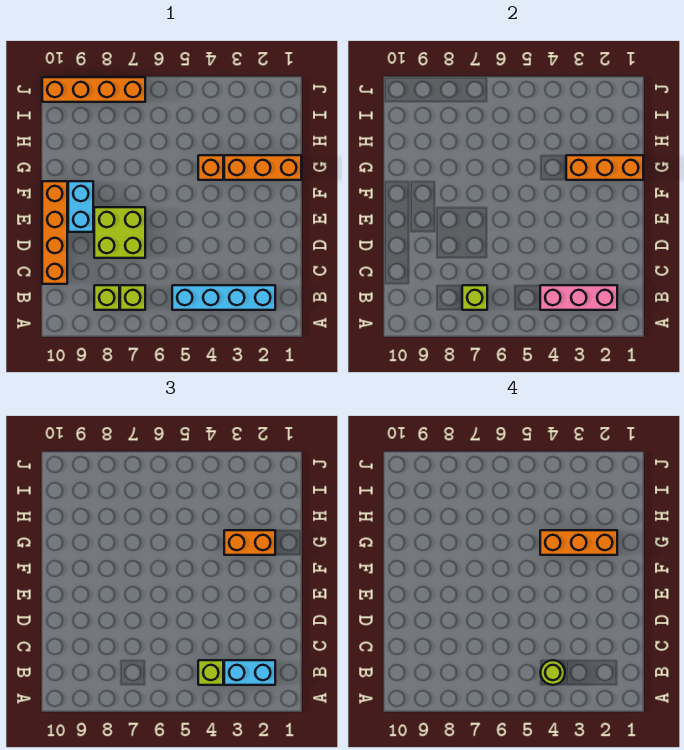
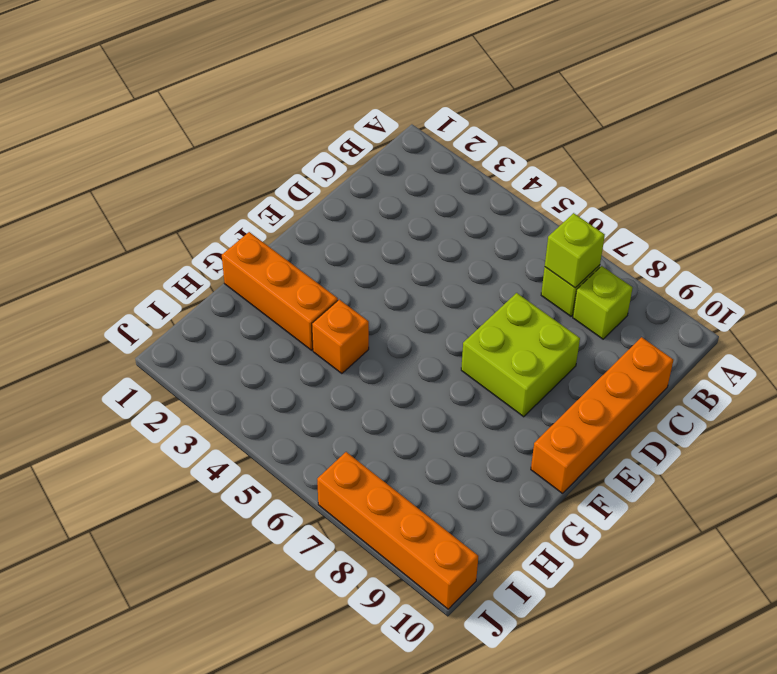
none -> cyan 1x4 brick [172,285,275,310]
none -> cyan 1x2 brick [68,181,93,232]
none -> pink 1x3 brick [540,285,617,310]

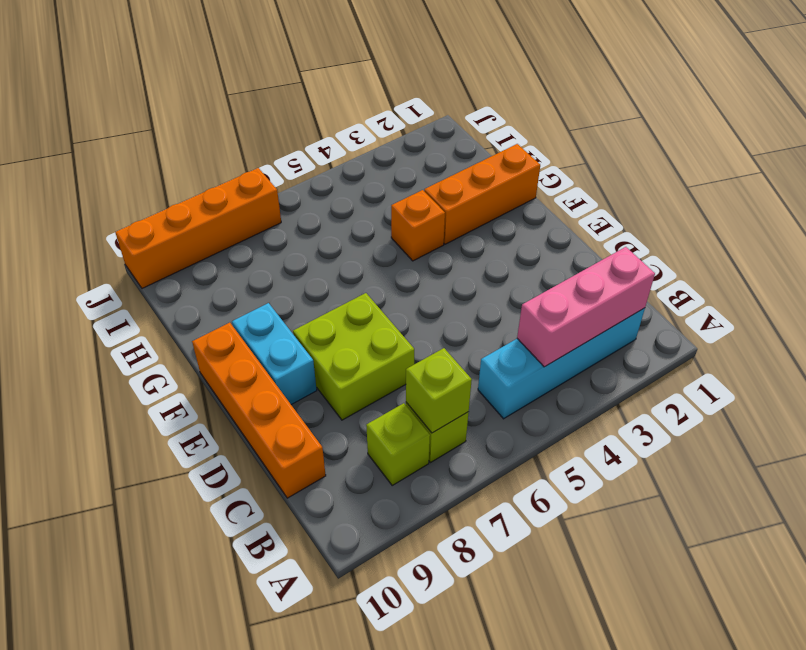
none -> orange 1x3 brick [566,155,643,180]
none -> cyan 1x2 brick [224,660,275,685]
none -> lime 1x1 brick [198,660,223,685]

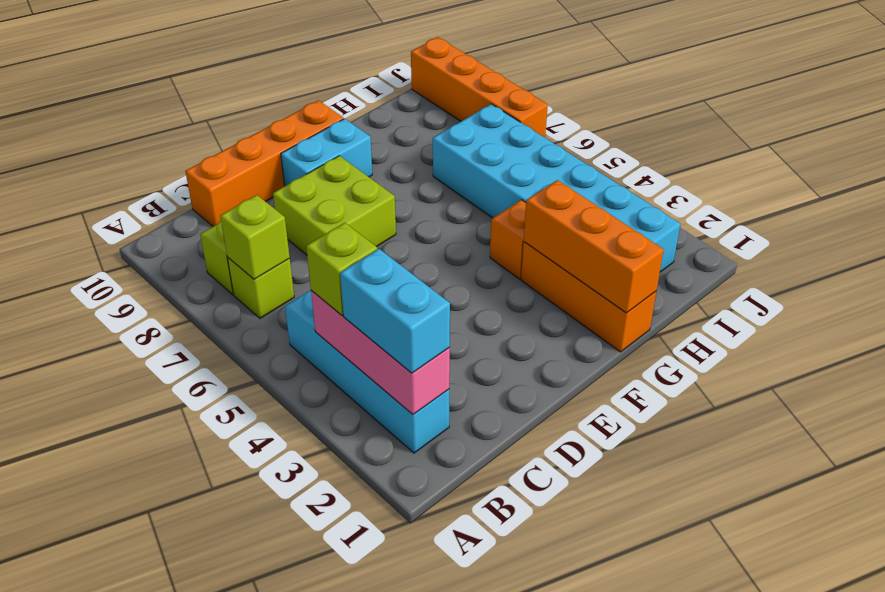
cyan 2x6 brick [433,104,680,272] -> none
none -> orange 1x2 brick [224,530,275,555]
none -> lime 1x1 round brick [540,660,565,685]
none -> orange 1x3 brick [540,530,617,555]

